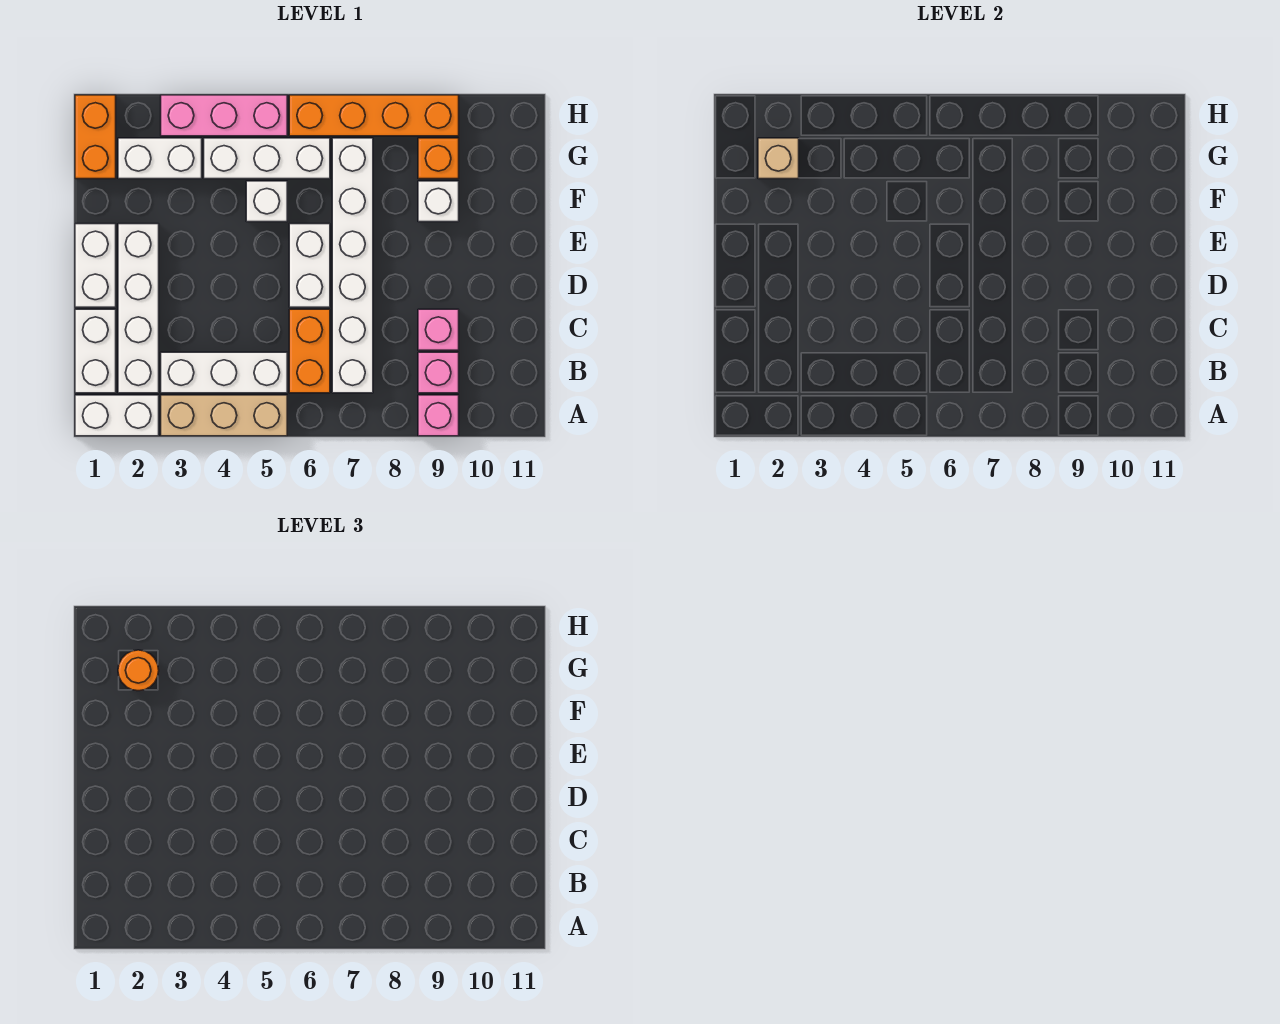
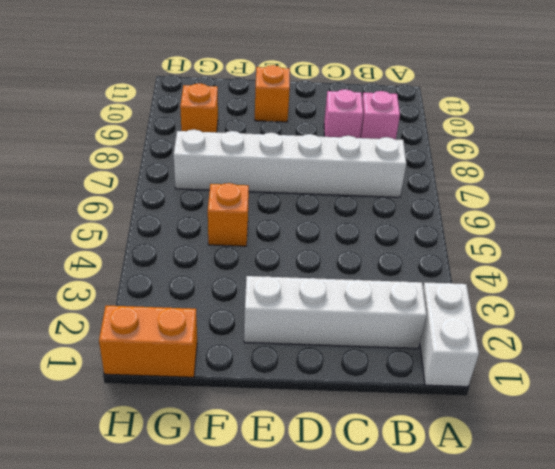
orange 1x1 brick [255,65,290,122] -> none
orange 1x1 brick [208,183,249,246] -> white 1x1 brick [246,181,287,222]
none -> tan 1x3 brick [161,395,287,436]
none -> pink 1x1 brick [418,395,459,436]
none -> white 1x2 brick [75,309,116,393]

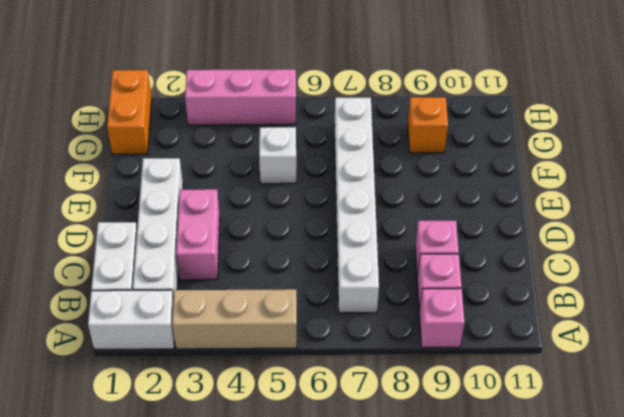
pink 1x2 brick [176,189,220,280] -> none
none -> white 1x3 brick [161,352,287,393]
none -> orange 1x2 brick [289,309,330,393]
none -> white 1x2 brick [75,224,116,307]

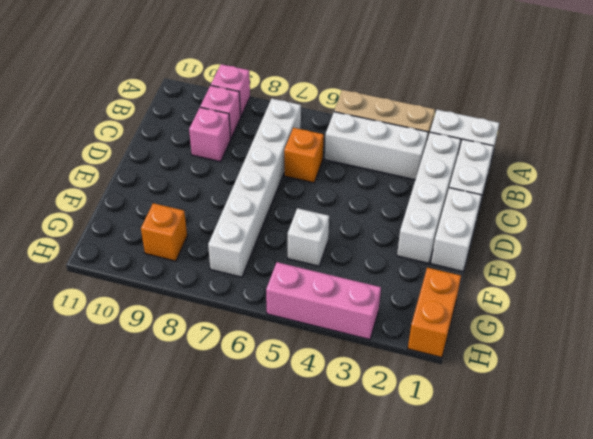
orange 1x1 brick [284,128,324,183] -> orange 1x2 brick [289,309,330,393]
none -> white 1x2 brick [289,224,330,307]
none -> white 1x1 brick [418,181,459,222]
none -> white 1x2 brick [118,138,202,179]

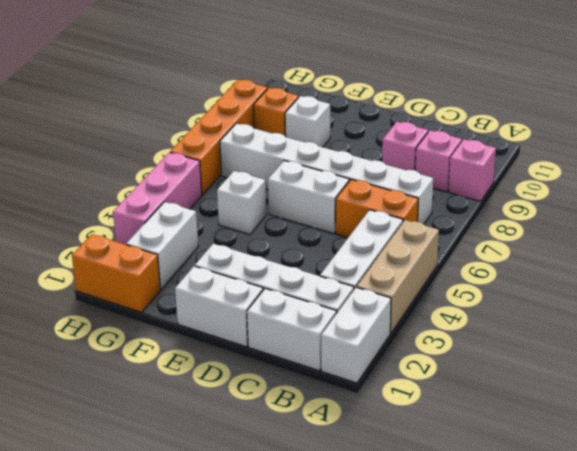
none -> white 1x3 brick [204,138,330,179]
none -> tan 1x1 brick [758,138,799,179]
none -> orange 1x1 round brick [118,650,159,691]

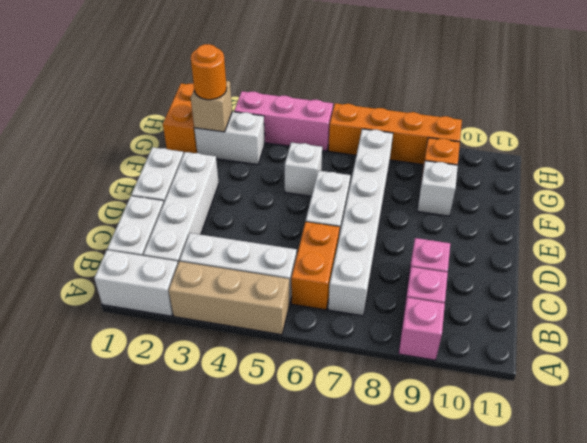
none -> white 1x3 brick [204,138,330,179]

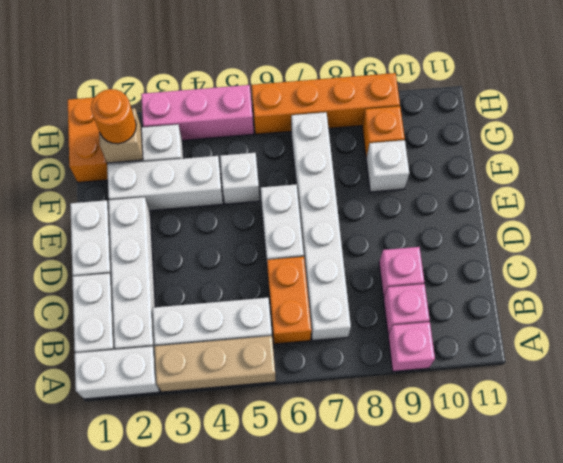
white 1x3 brick [107,156,223,211] -> white 1x3 brick moved to [204,138,330,179]

